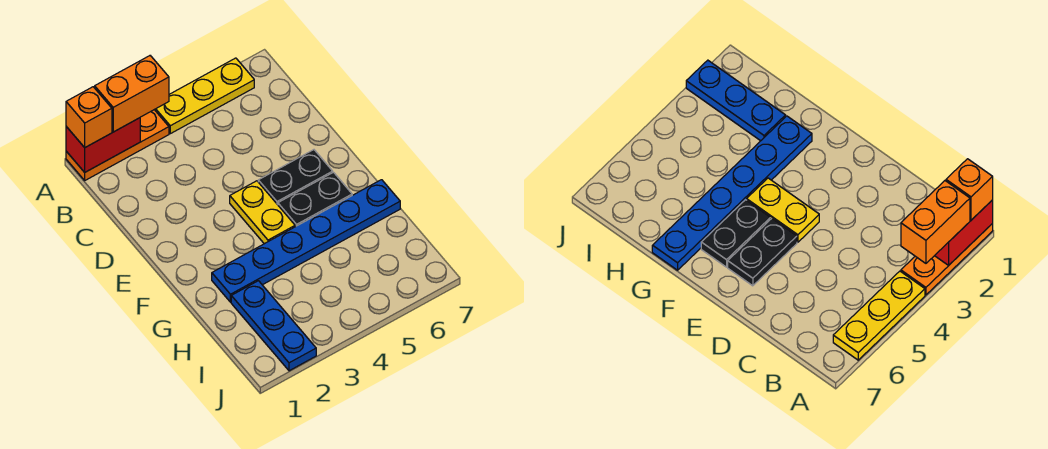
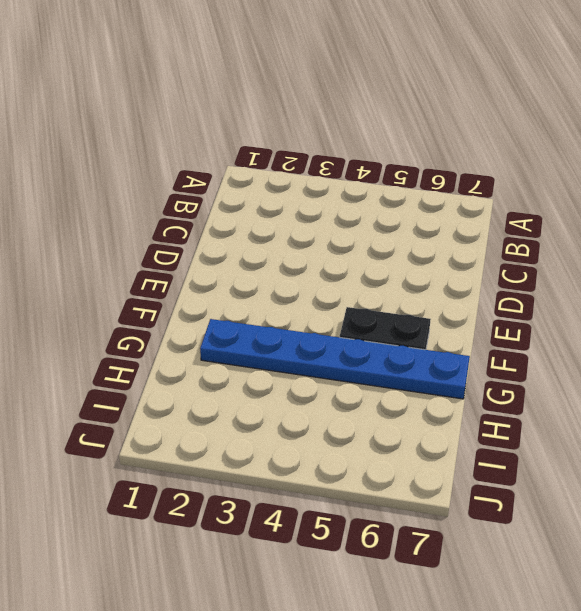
none -> orange 1x3 plate [66,110,169,180]
none -> yellow 1x3 plate [155,58,254,134]

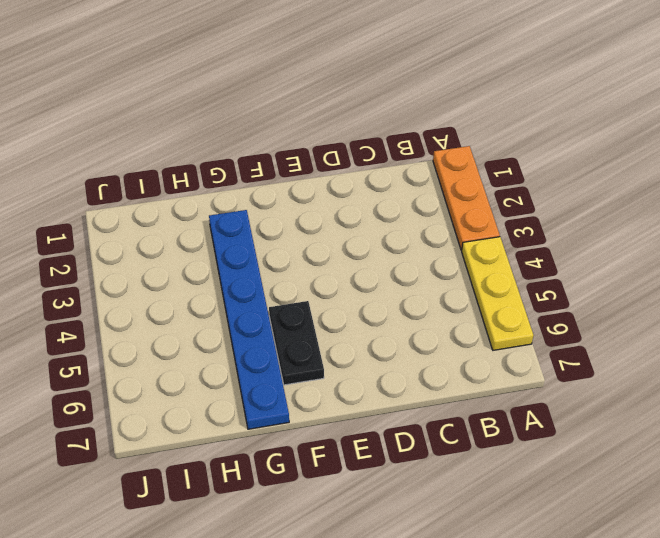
none -> yellow 1x2 plate [230,181,295,244]
none -> black 1x2 plate [258,150,333,205]

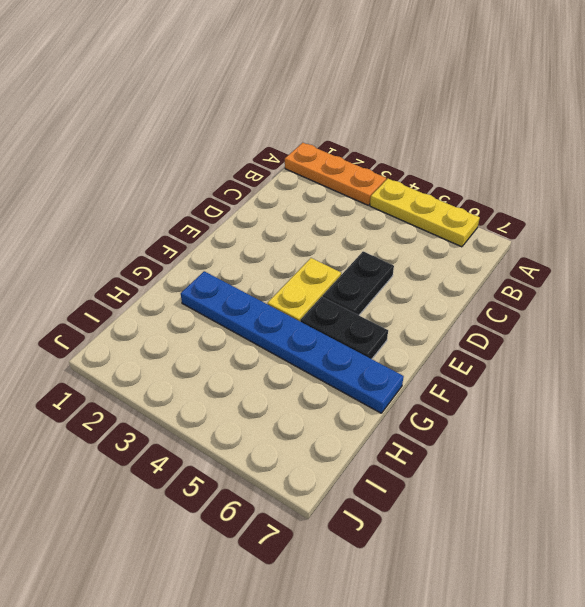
black 1x2 plate [323,251,394,315] -> black 1x2 plate turned to [258,150,333,205]
none -> blue 1x3 plate [231,281,316,371]
none -> red 1x2 brick [66,118,140,172]

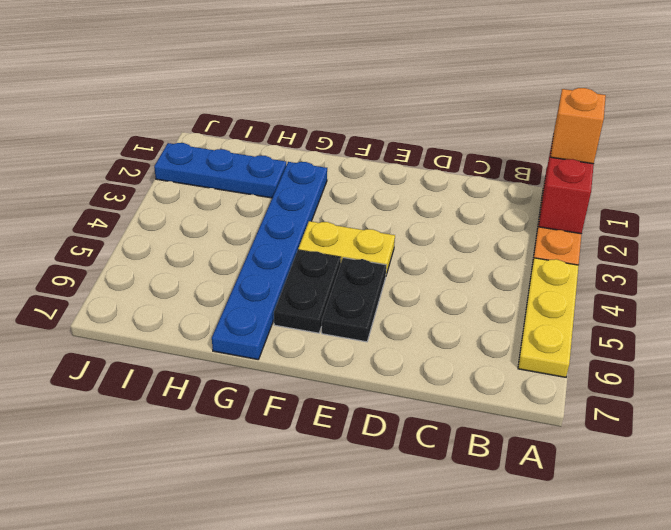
none -> orange 1x2 brick [95,56,169,132]

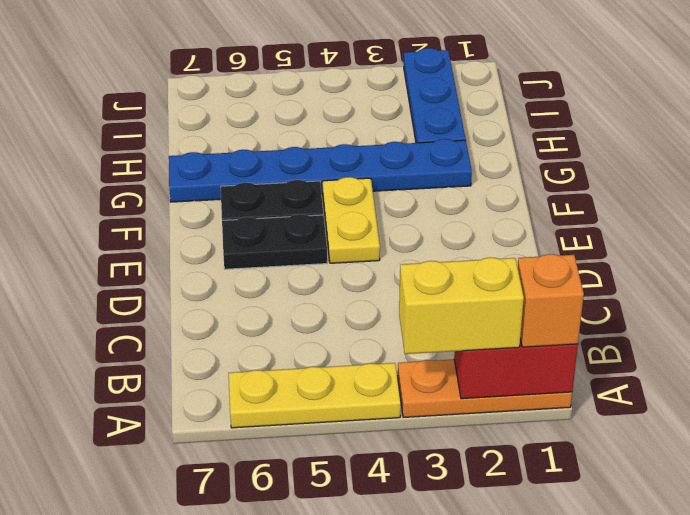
yellow 1x2 brick [399,257,524,354] -> orange 1x2 brick [95,56,169,132]

